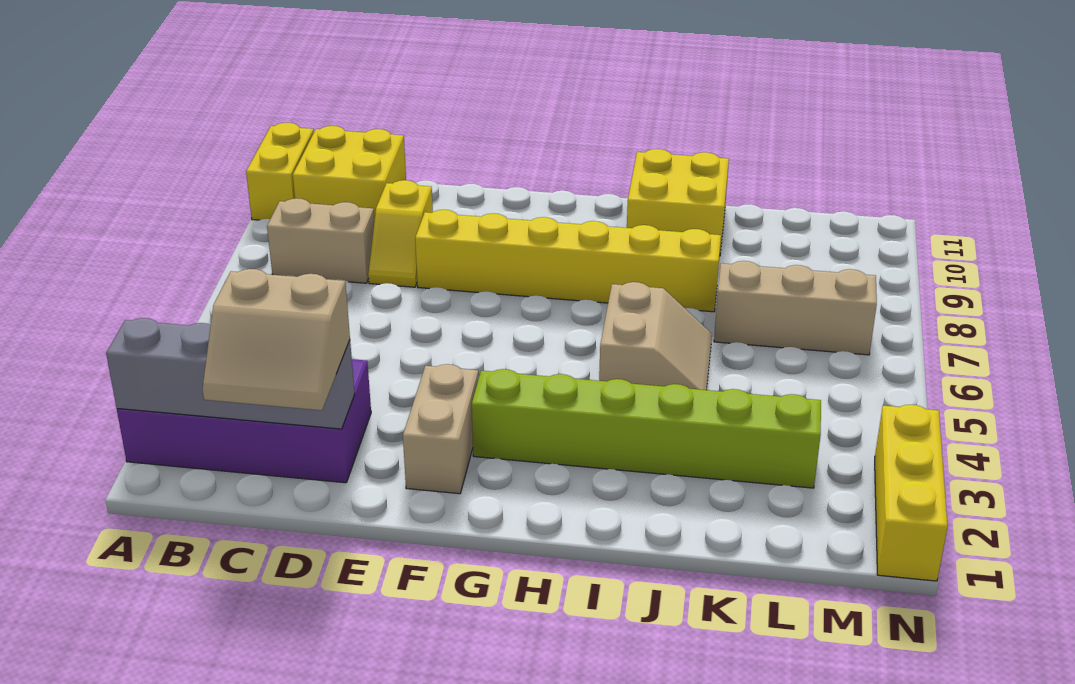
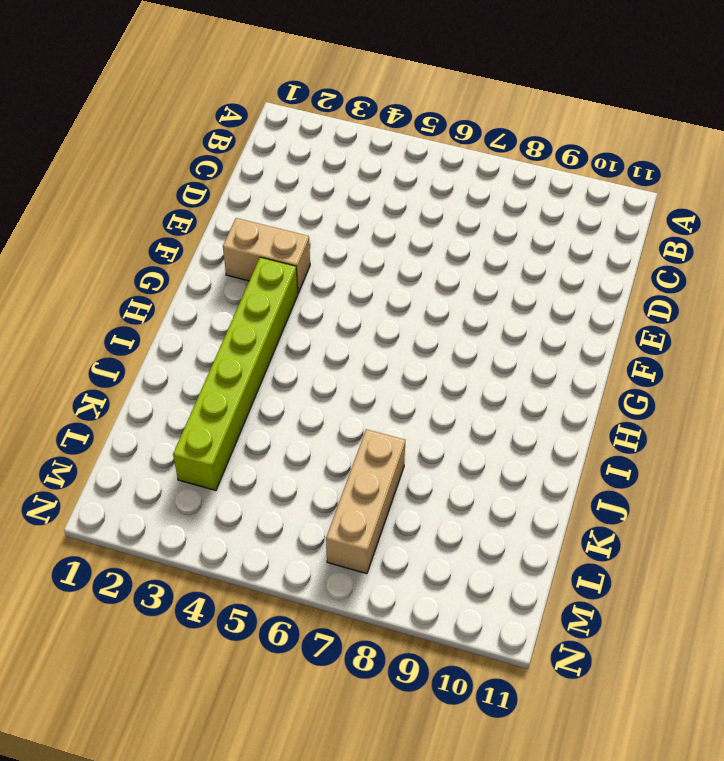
none -> purple 2x4 brick [117,359,371,483]
none -> yellow 1x2 brick [246,123,314,220]
none -> tan 1x2 brick [267,198,374,283]

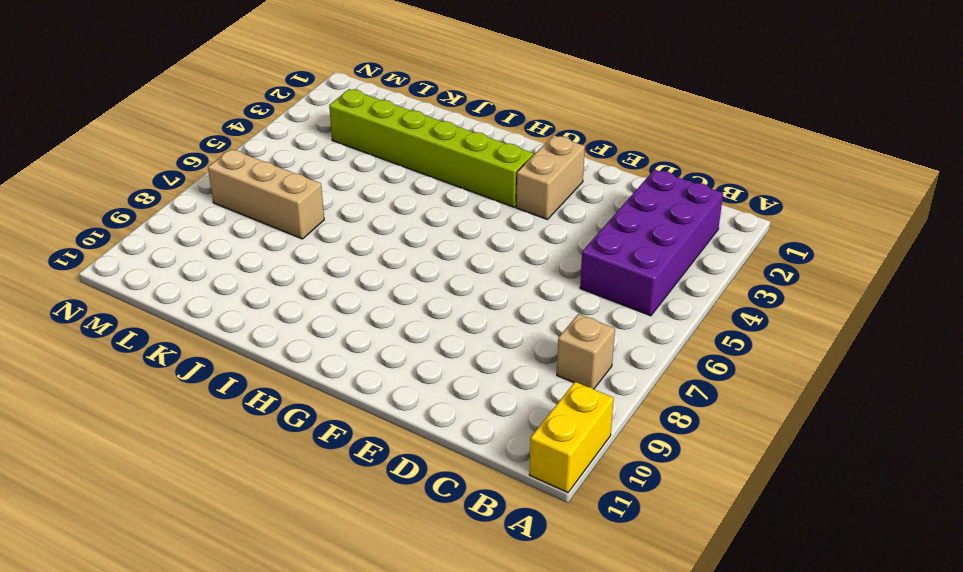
purple 2x4 brick [580,170,723,316] -> purple 2x4 brick turned to [117,359,371,483]
tan 1x1 brick [557,314,615,389] -> tan 1x2 brick [267,198,374,283]
none -> yellow 2x2 brick [293,126,406,222]
none -> yellow 1x2 slope [368,180,433,287]
none -> yellow 1x6 brick [415,210,721,312]

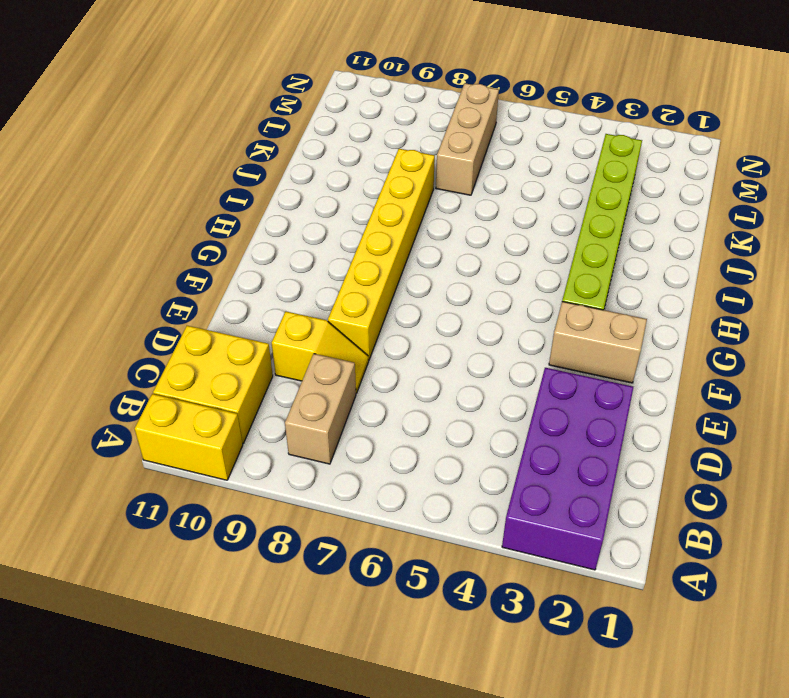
none -> tan 2x2 slope [599,282,712,390]
none -> yellow 2x2 brick [627,149,729,253]
none -> yellow 1x3 brick [875,405,948,581]

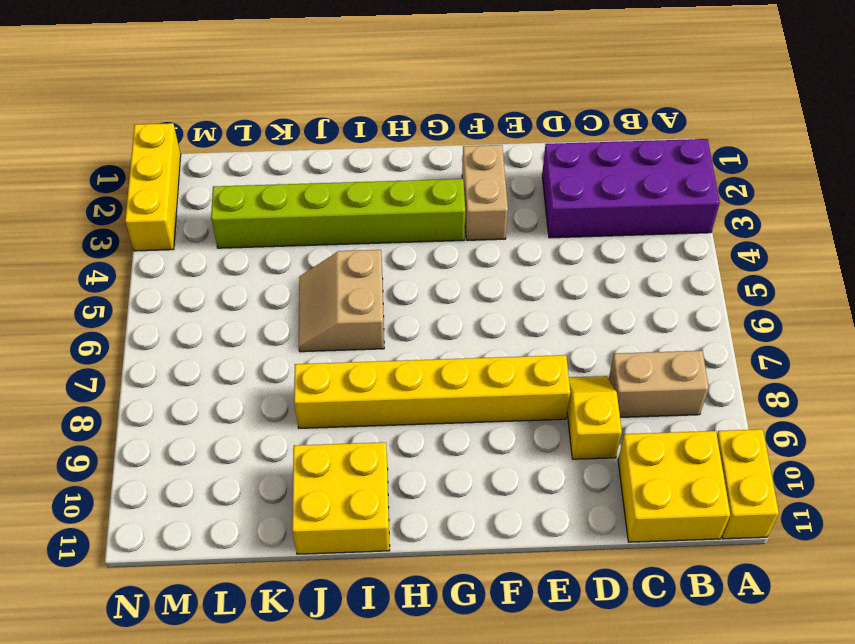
none -> tan 1x3 brick [714,261,877,355]
none -> grey 1x4 brick [106,318,355,429]
none -> tan 2x2 slope [202,269,350,410]

